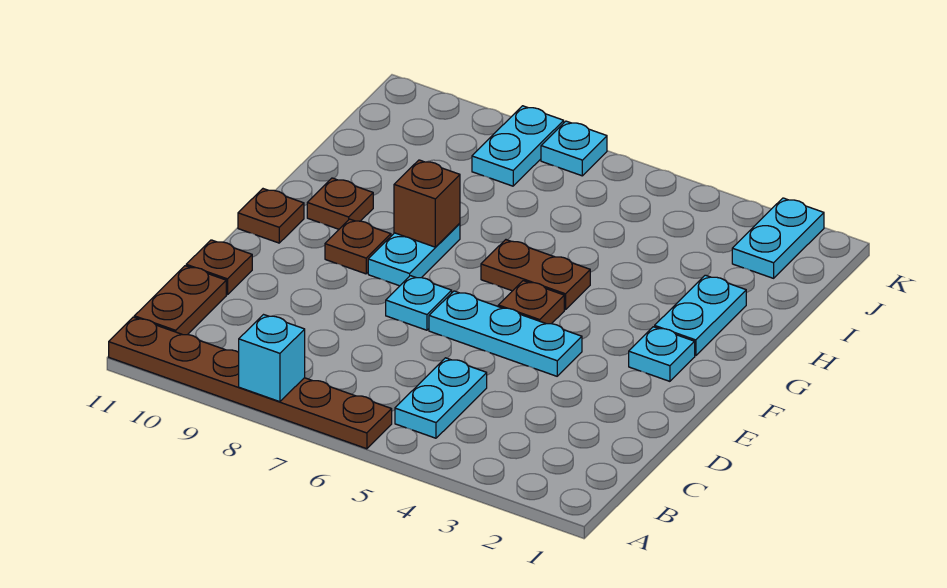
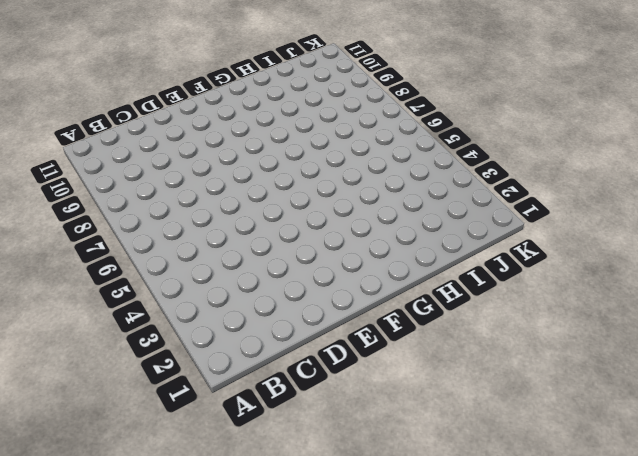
none -> brown 1x6 plate [109,317,392,449]
none -> cyan 1x2 plate [395,358,487,438]
none -> brown 1x2 plate [134,266,226,335]

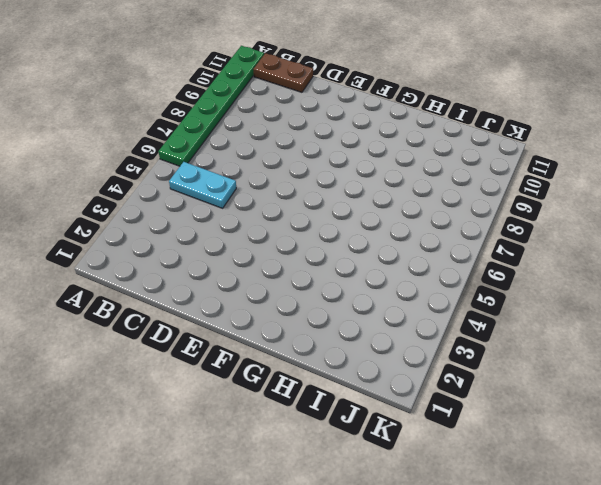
green 1x6 plate [158,46,264,166] -> brown 1x6 plate [109,317,392,449]
none -> brown 1x1 plate [186,240,252,295]
none -> cyan 1x3 plate [429,291,582,376]
none -> cyan 1x1 plate [386,276,452,330]

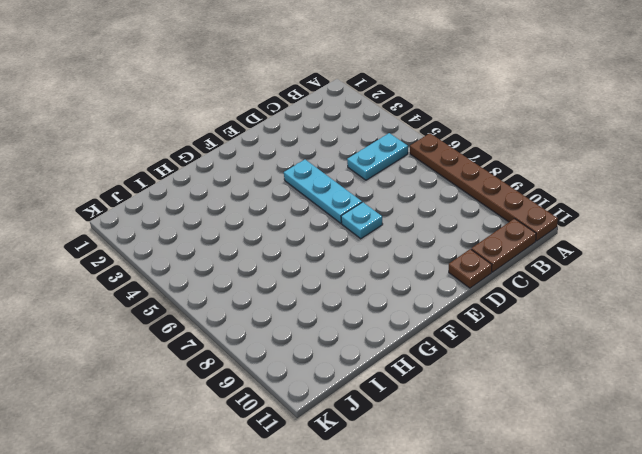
none -> cyan 1x1 plate [629,327,695,381]
none -> brown 1x1 plate [498,281,564,324]
none -> cyan 1x2 plate [368,223,460,286]

